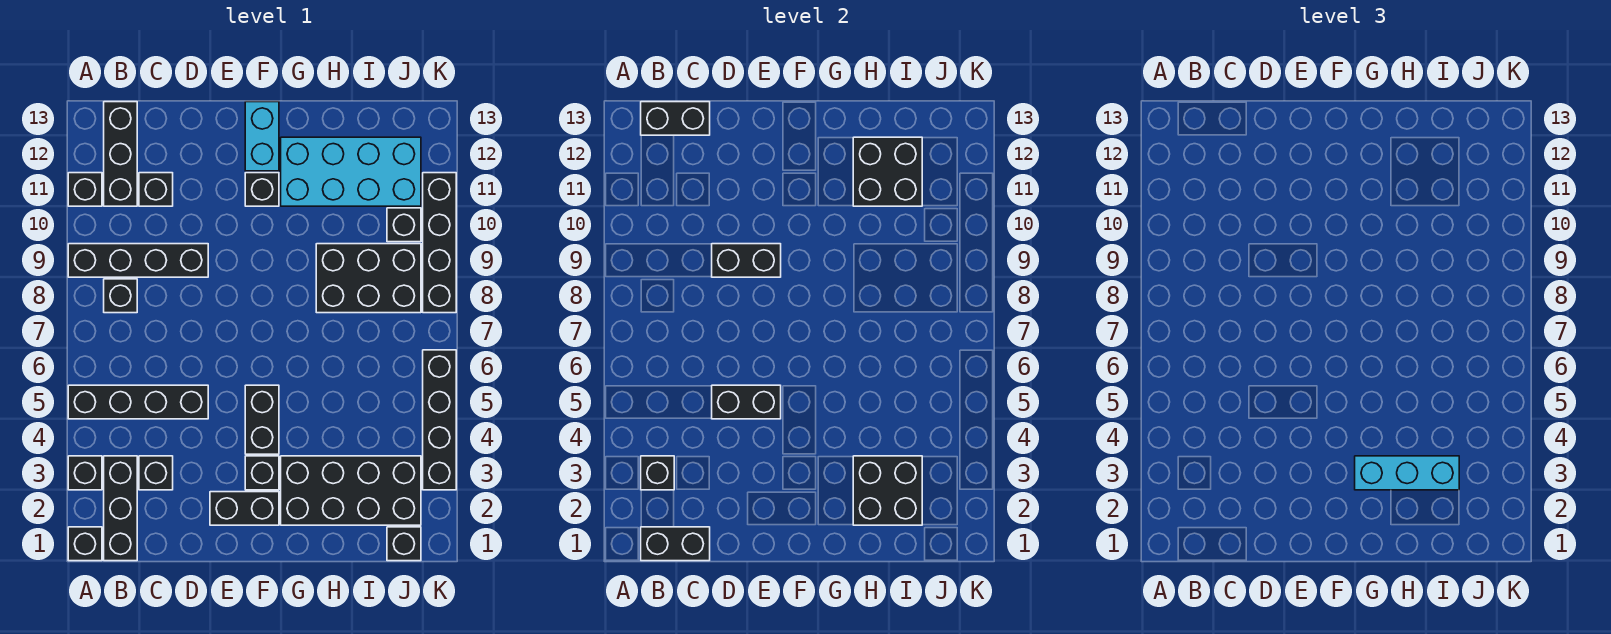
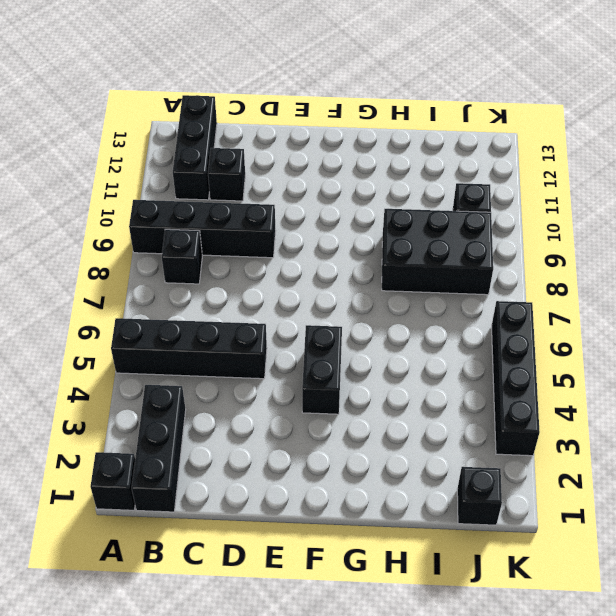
none -> black 1x1 brick [68,456,102,490]
none -> black 1x1 brick [68,173,102,206]
none -> black 1x1 brick [139,456,173,490]
none -> black 1x2 brick [210,492,279,525]

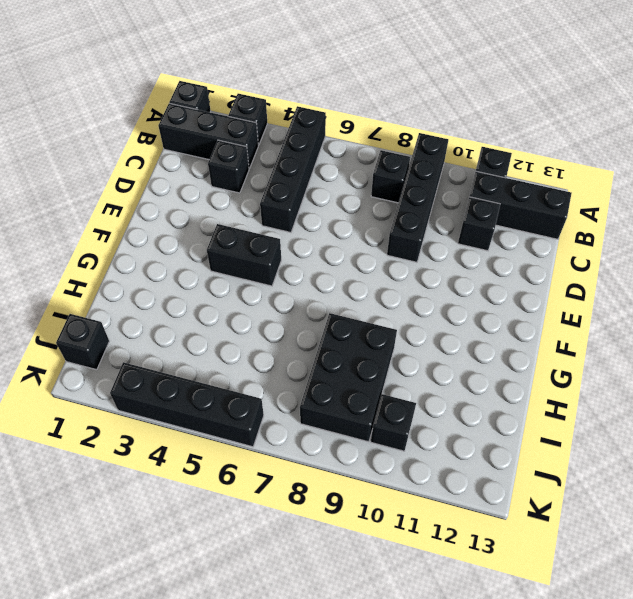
none -> black 1x2 brick [210,492,279,525]
none -> black 1x1 brick [245,456,279,490]
none -> black 1x1 brick [245,173,279,206]
none -> cyan 1x2 brick [245,102,279,171]

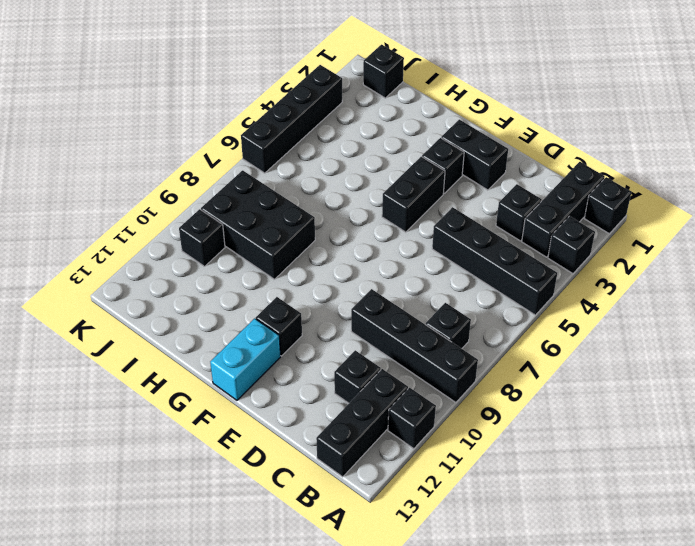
none -> black 2x4 brick [281,456,421,525]
none -> cyan 2x4 brick [281,137,421,206]
none -> black 1x4 brick [423,173,456,313]
none -> black 1x2 brick [641,527,710,561]

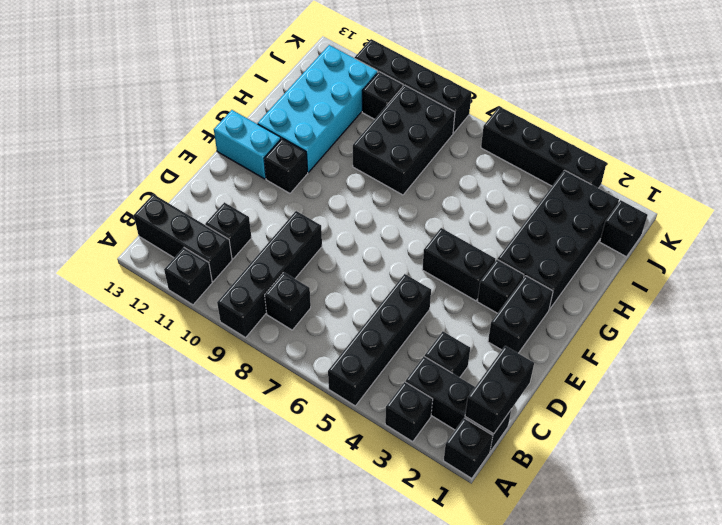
none -> black 1x1 brick [641,456,674,490]
none -> black 1x2 brick [641,102,710,135]
none -> black 1x2 brick [712,385,781,419]
none -> black 1x2 brick [712,244,781,277]

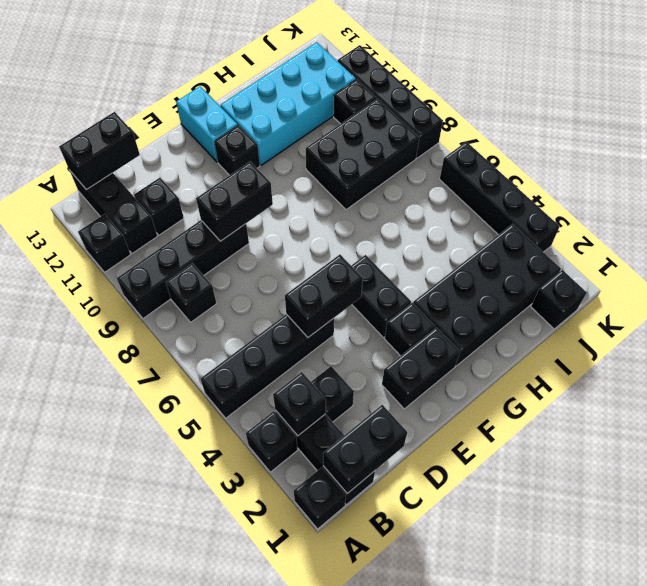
none -> black 2x2 brick [853,456,922,525]
none -> black 2x2 brick [853,137,922,206]
none -> cyan 1x3 brick [1355,456,1459,490]

